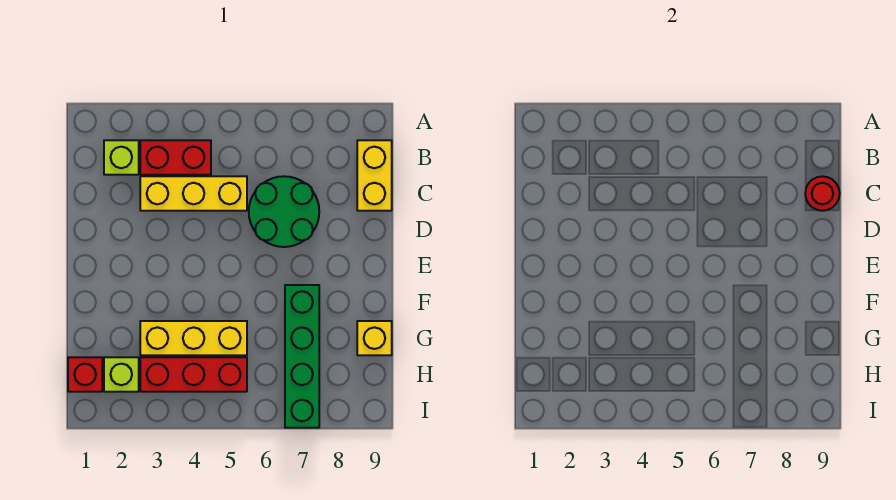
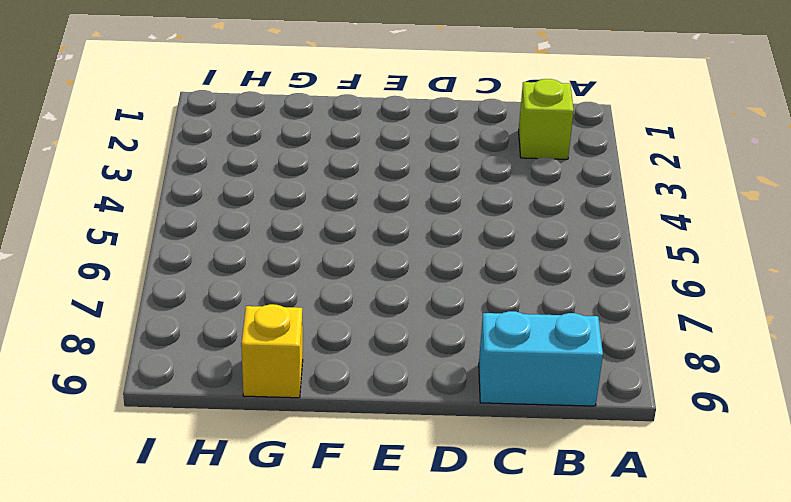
cyan 1x2 brick [479,311,603,406] -> yellow 1x2 brick [357,140,392,211]
none -> red 1x2 brick [140,140,211,175]
none -> yellow 1x3 brick [140,176,247,211]
none -> green 2x2 round brick [249,176,319,247]

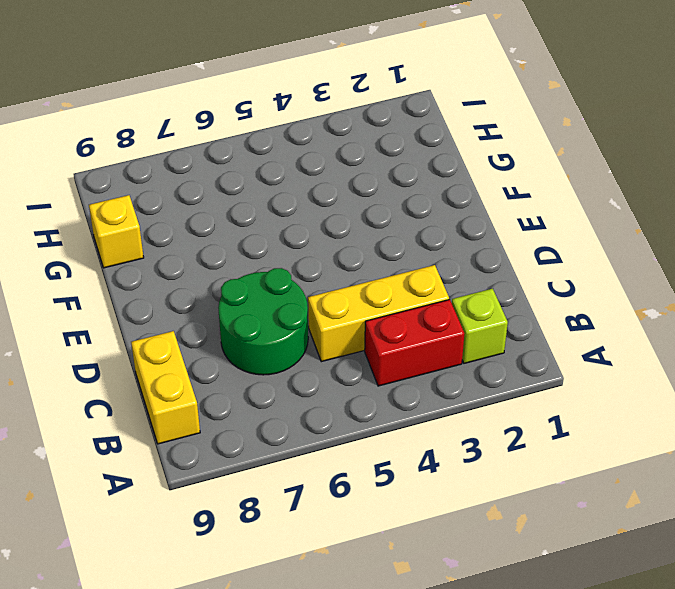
none -> green 1x4 brick [285,285,319,428]
none -> yellow 1x3 brick [140,321,247,355]
none -> red 1x1 brick [68,357,102,392]

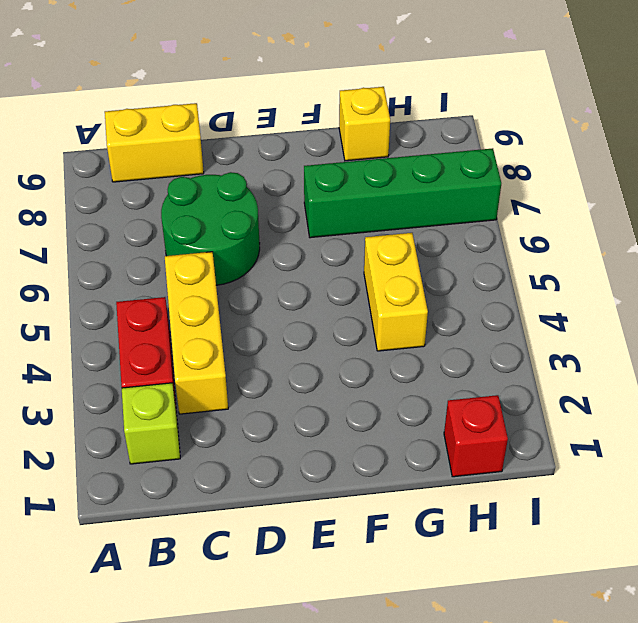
yellow 1x2 brick [364,233,428,351] -> yellow 1x3 brick [140,321,247,355]
none -> lime 1x1 brick [104,357,139,392]
none -> red 1x3 brick [140,357,247,392]
none -> red 1x1 round brick [805,176,840,211]

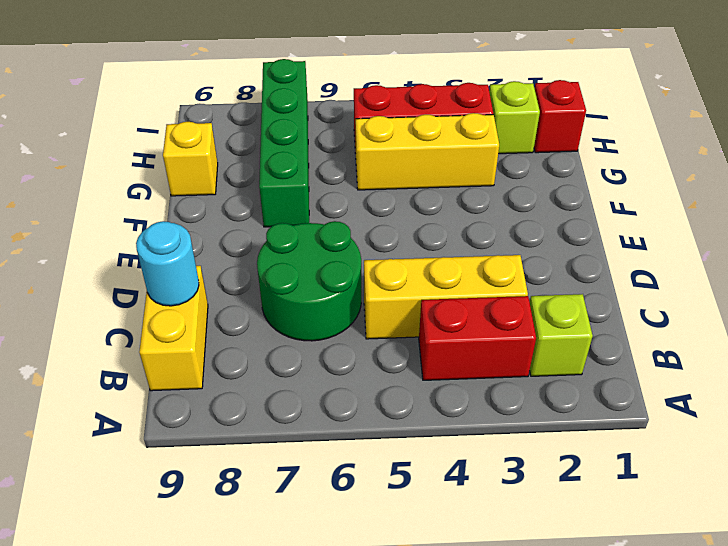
cyan 1x1 round brick [136,221,199,306] -> red 1x1 round brick [805,176,840,211]

